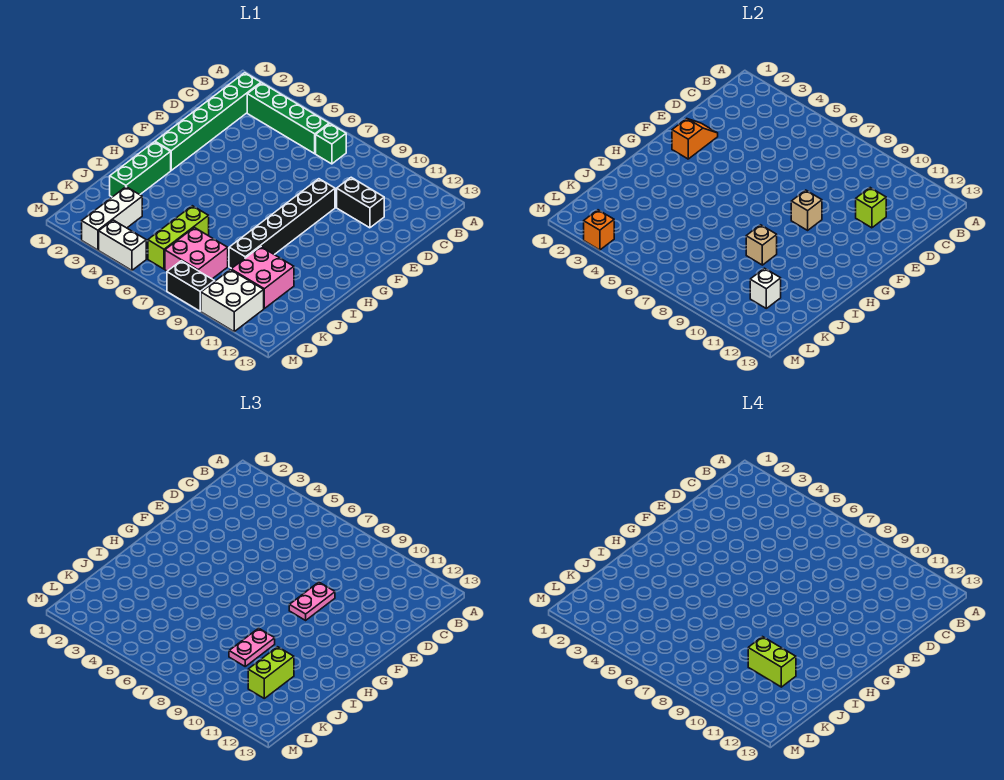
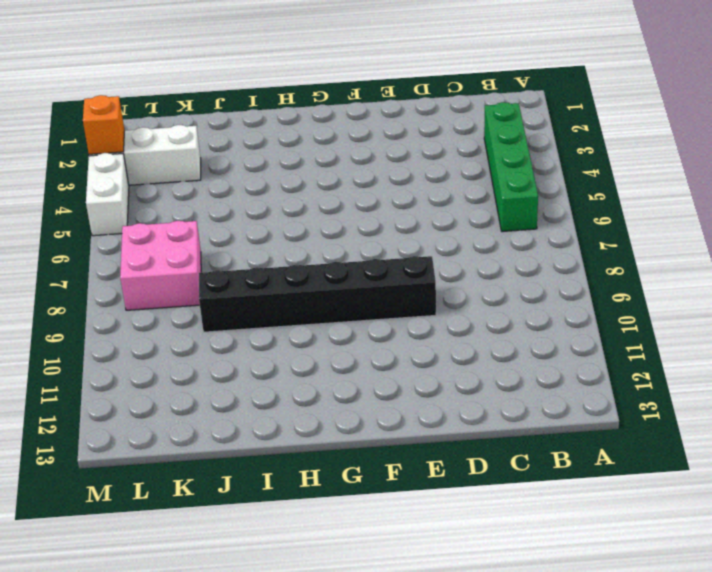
none -> green 1x6 brick [155,73,261,170]
none -> green 1x1 brick [316,124,346,164]
none -> black 1x2 brick [337,177,384,228]

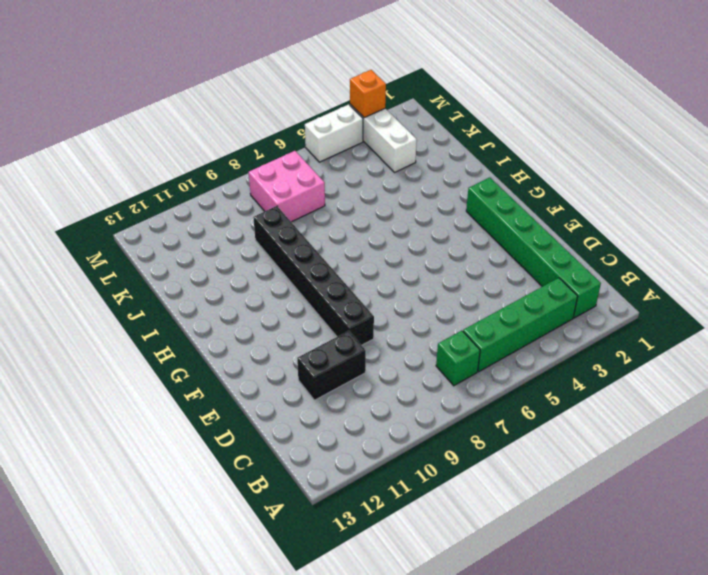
none -> green 1x3 brick [110,142,171,197]
none -> lime 1x3 brick [148,206,209,269]
none -> pink 2x2 brick [231,247,294,308]

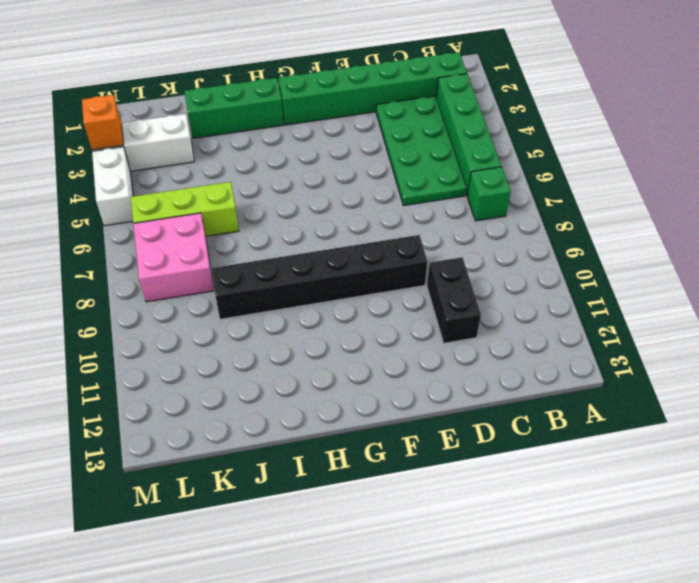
green 2x4 plate [376,96,466,206] -> none
none -> pink 2x2 brick [231,247,294,308]
none -> white 2x2 brick [201,270,264,331]
none -> black 1x2 brick [167,261,215,311]

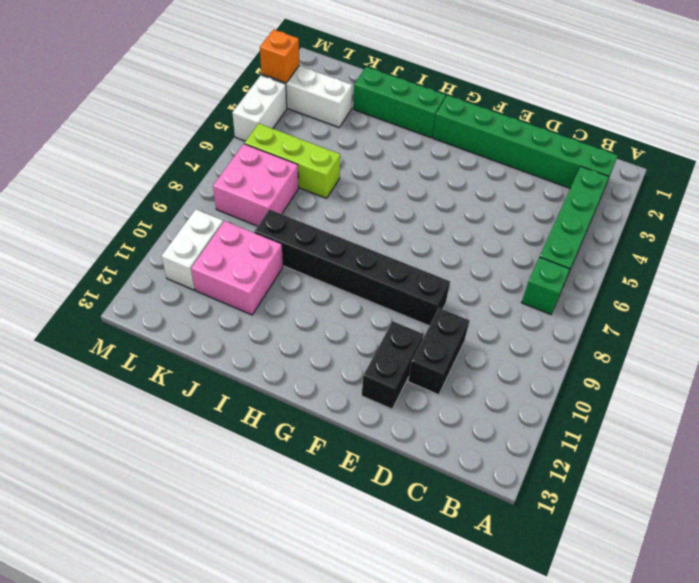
black 1x2 brick [362,321,423,409] -> black 1x2 brick moved to [167,261,215,311]
white 1x2 brick [162,209,223,290] -> white 2x2 brick [201,270,264,331]
none -> lime 1x1 brick [856,188,886,228]
none -> orange 1x2 slope [672,119,718,159]
none -> tan 1x1 brick [791,190,822,230]

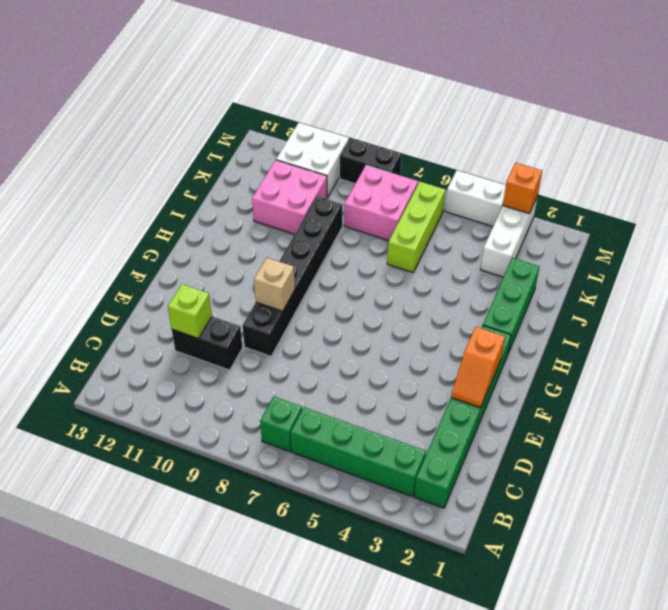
none -> tan 1x1 brick [746,225,777,265]
none -> white 1x1 brick [750,268,781,308]
none -> pink 1x2 plate [289,582,335,620]

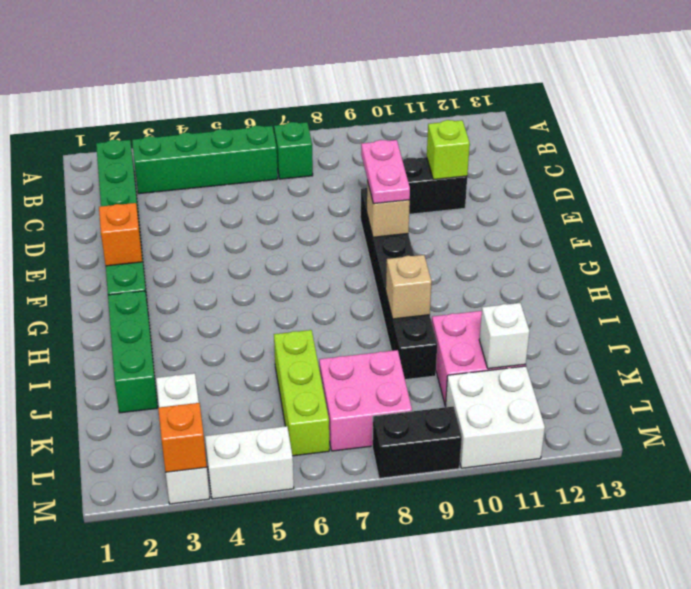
none -> pink 1x2 plate [229,628,275,666]
none -> lime 1x2 brick [248,647,294,698]
none -> lime 1x2 brick [748,637,796,687]

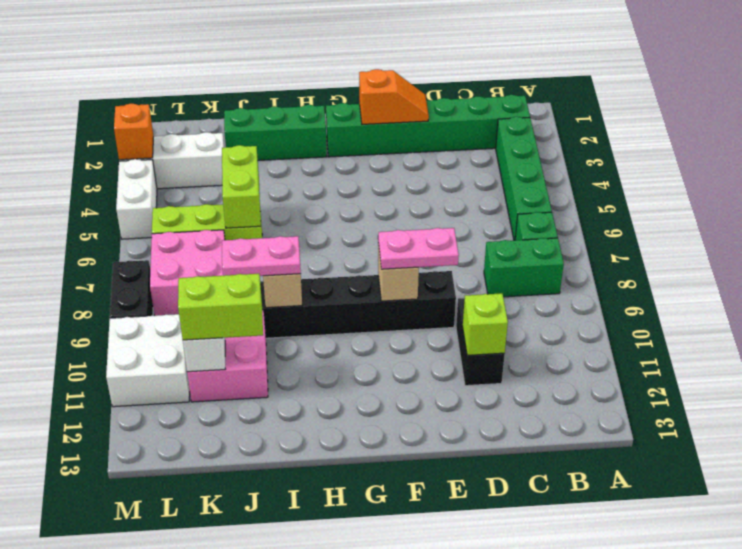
green 1x2 brick [484,238,564,297] -> none
lime 1x2 brick [222,145,261,228] -> lime 1x2 brick moved to [748,637,796,687]

